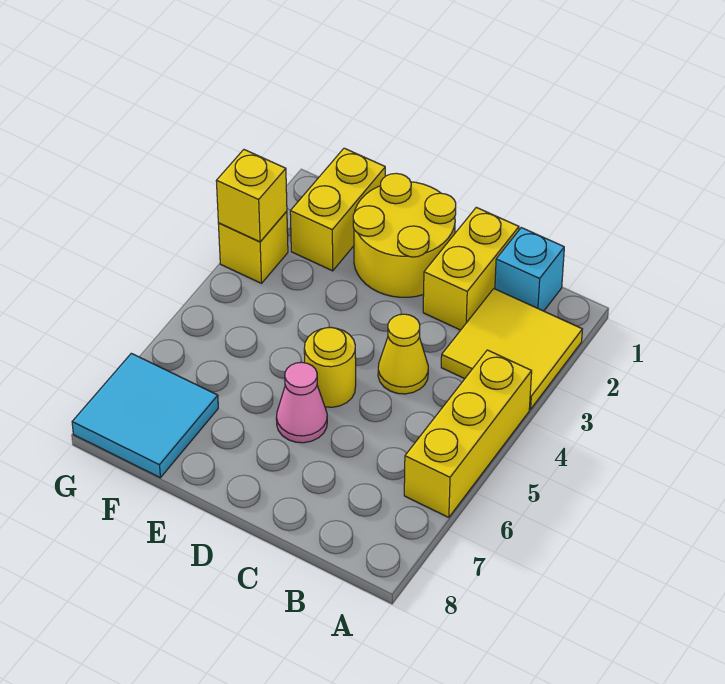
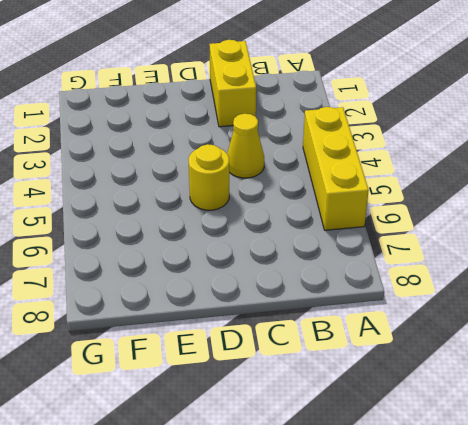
none -> yellow 2x2 tile [441,289,582,409]
none -> cyan 1x1 brick [495,228,564,311]
none -> yellow 2x2 round brick [353,173,456,297]

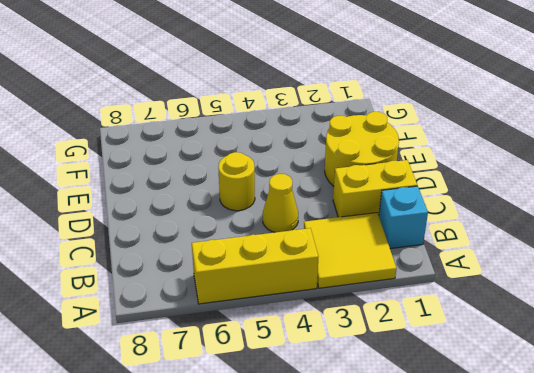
none -> pink 1x1 cone [276,362,327,443]
none -> yellow 1x2 brick [290,148,385,271]
none -> cyan 2x2 tile [72,353,218,478]

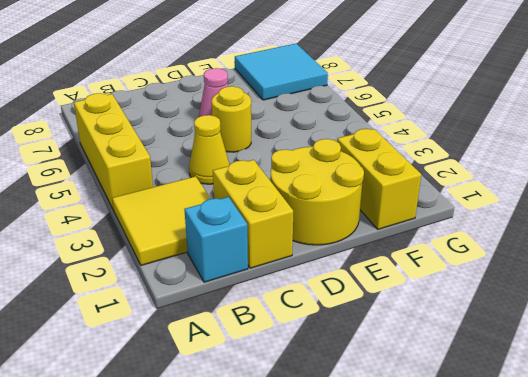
none -> yellow 1x1 brick [218,211,288,283]
none -> yellow 1x1 brick [216,150,287,242]

